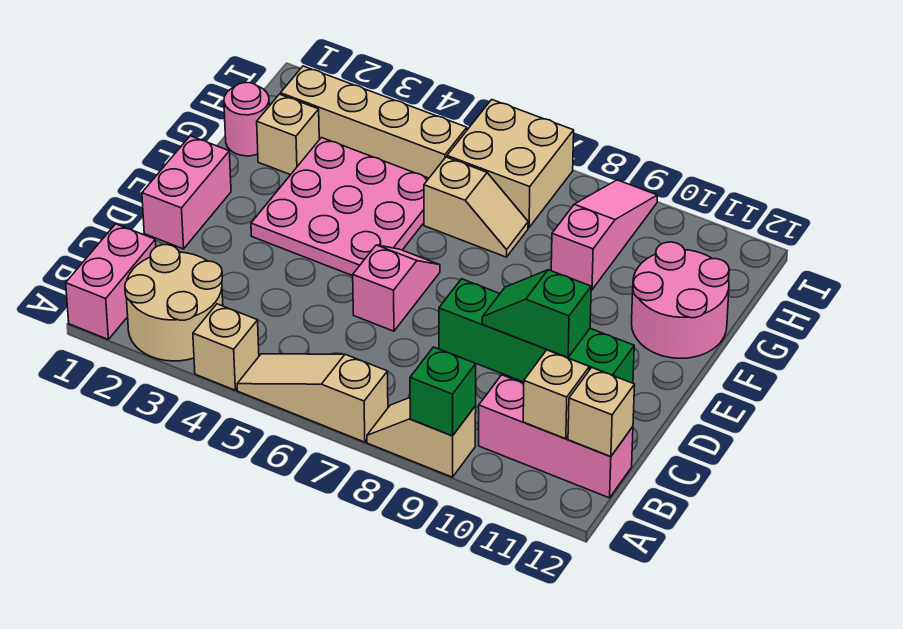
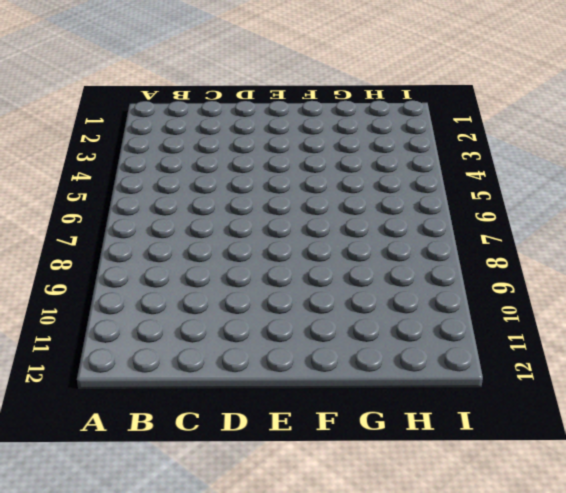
none -> pink 1x2 brick [66,224,156,339]
none -> tan 2x2 round brick [125,245,223,361]
none -> tan 1x1 brick [193,304,259,390]

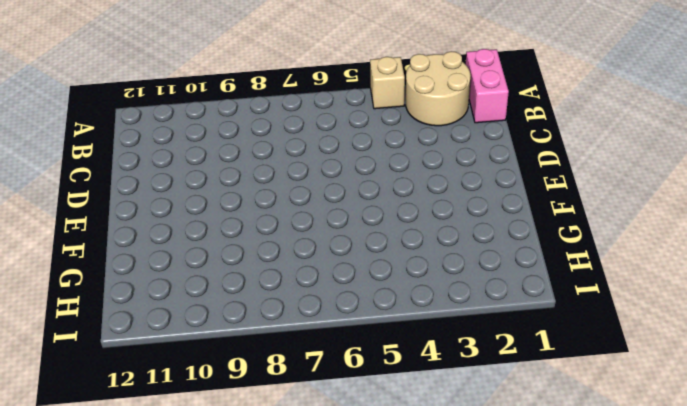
none -> tan 1x3 slope [237,354,388,442]
none -> tan 1x2 slope [367,398,476,477]
none -> pink 1x3 brick [479,375,633,498]

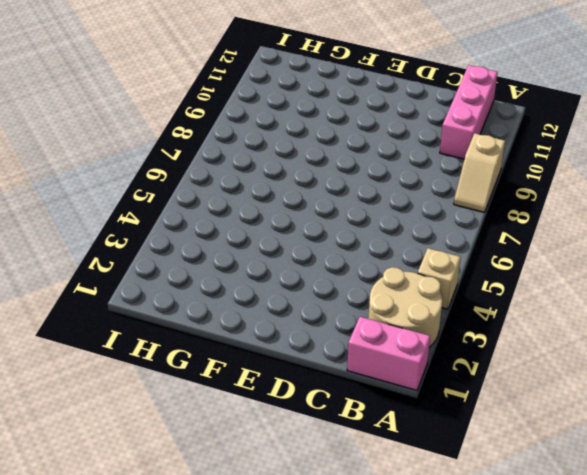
none -> tan 1x3 slope [237,354,388,442]
none -> pink 1x2 brick [142,136,231,249]
none -> pink 1x2 slope [353,245,440,331]

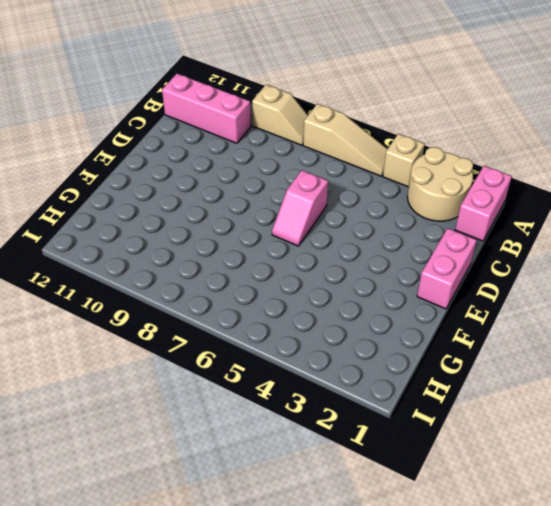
none -> green 1x4 brick [439,279,634,383]
none -> pink 3x3 plate [251,138,429,276]
none -> pink 2x2 round brick [632,242,729,358]

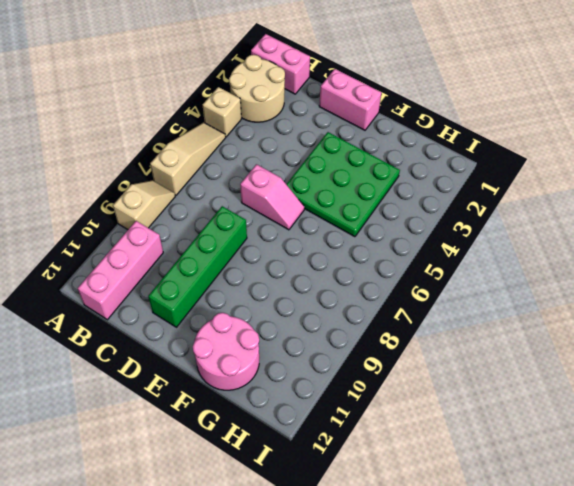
green 3x3 plate [286,132,400,237] -> pink 3x3 plate [251,138,429,276]
none -> pink 1x1 round brick [224,83,269,156]
none -> tan 1x1 brick [257,94,319,175]
none -> tan 1x2 slope [424,157,528,257]

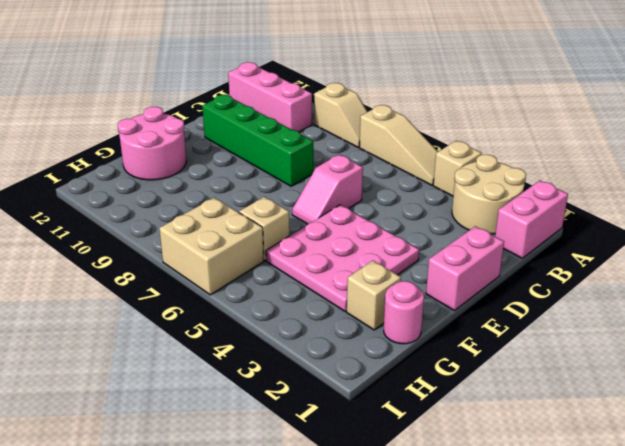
none -> pink 1x3 slope [551,180,658,290]
none -> tan 1x4 brick [281,66,467,178]
none -> green 1x1 brick [410,347,476,436]

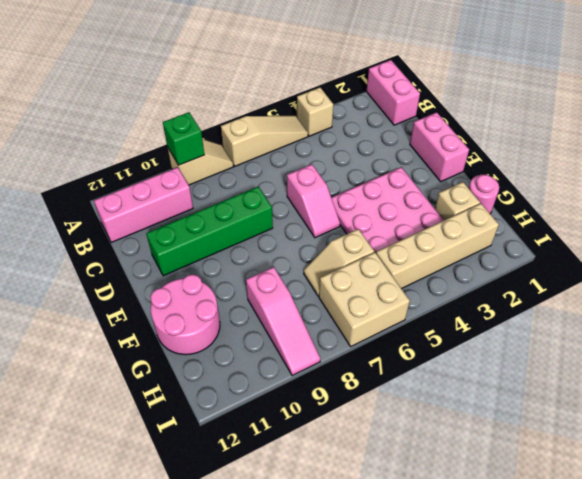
none -> tan 2x2 round brick [125,245,223,361]
none -> tan 1x1 brick [523,350,589,439]
none -> tan 1x1 brick [568,367,635,456]

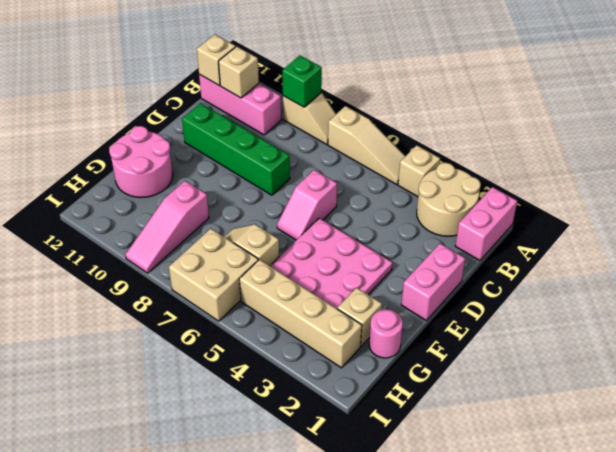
none -> green 1x2 slope [482,270,591,358]

